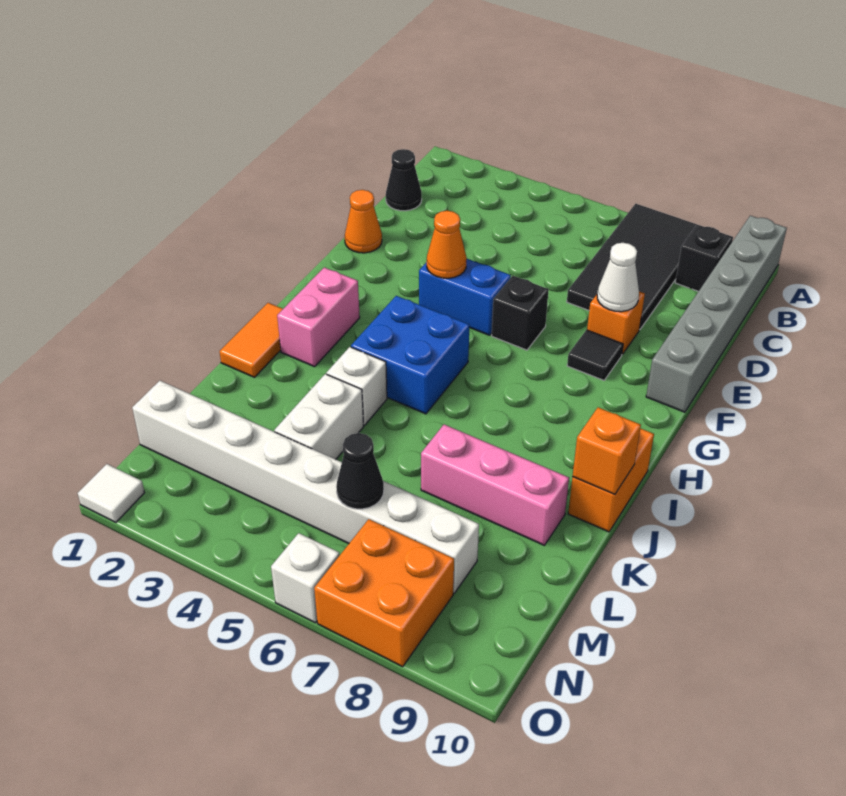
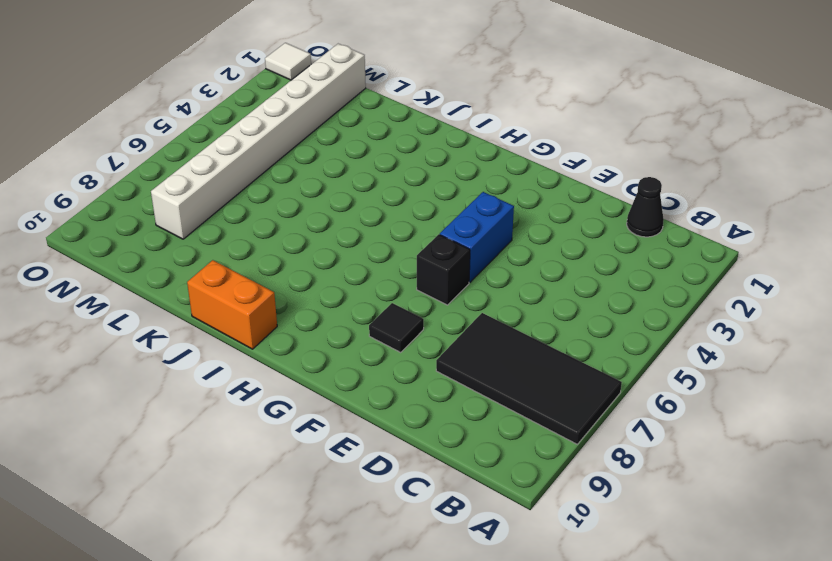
none -> grey 1x6 brick [646,216,787,412]
none -> black 1x1 brick [675,225,733,291]
none -> orange 1x1 cone [345,190,382,253]

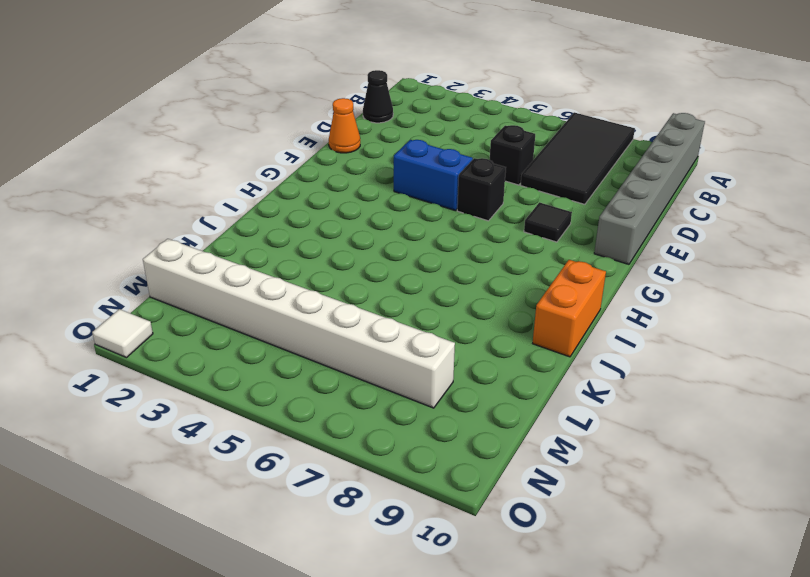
black 1x1 brick [490,125,535,185] -> black 1x1 brick moved to [675,225,733,291]
none -> orange 1x1 brick [587,291,645,355]
none -> pink 1x2 brick [277,267,360,367]
none -> blue 2x2 brick [351,296,469,414]

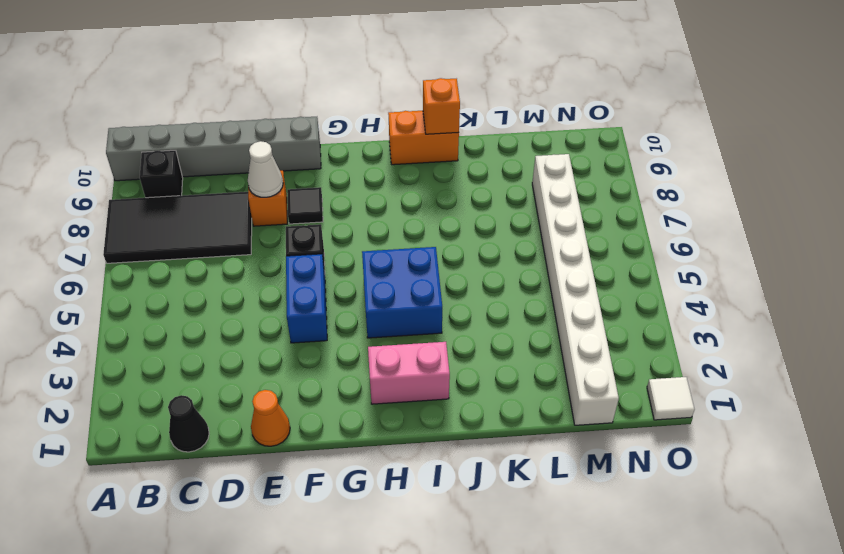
none -> orange 1x2 tile [220,303,283,377]
none -> white 1x1 brick [326,347,387,425]
none -> white 1x2 brick [274,374,364,459]

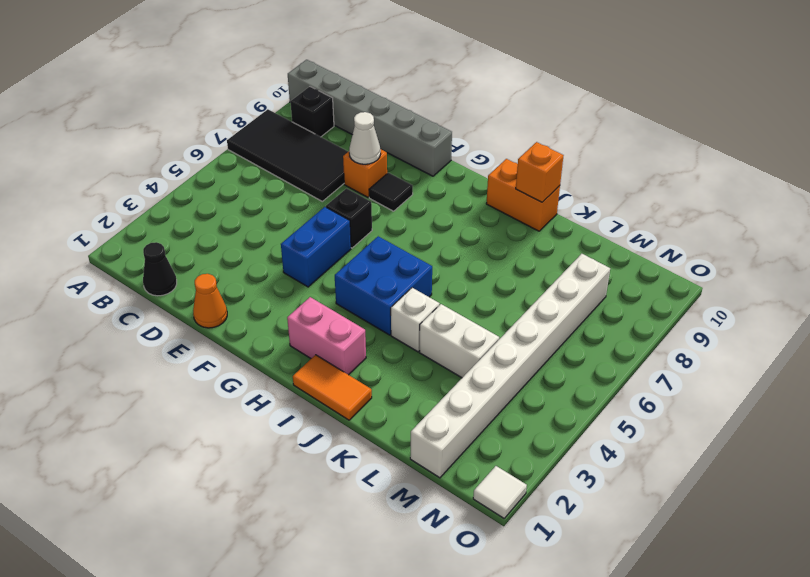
none -> pink 1x3 brick [421,425,569,545]
none -> orange 2x2 brick [314,519,454,667]
none -> white 1x1 brick [271,533,339,623]

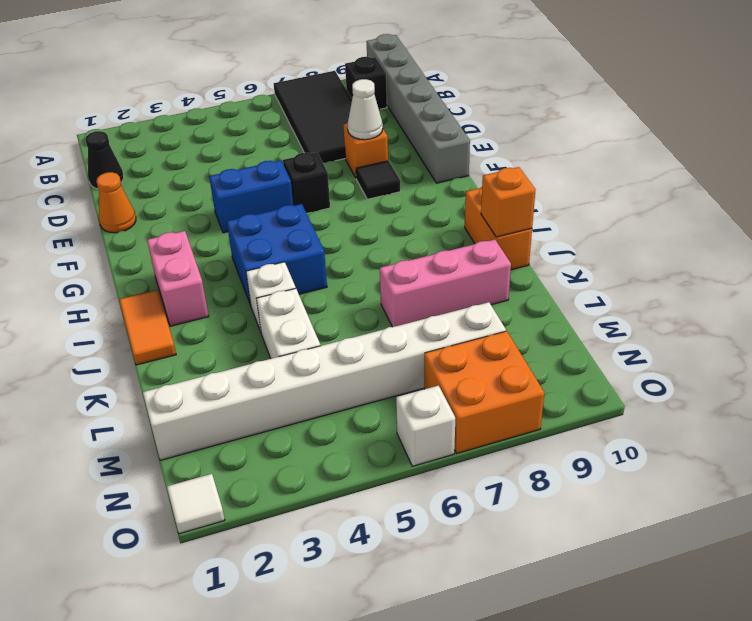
none -> orange 1x1 cone [427,211,467,278]
none -> black 1x1 cone [336,433,384,509]

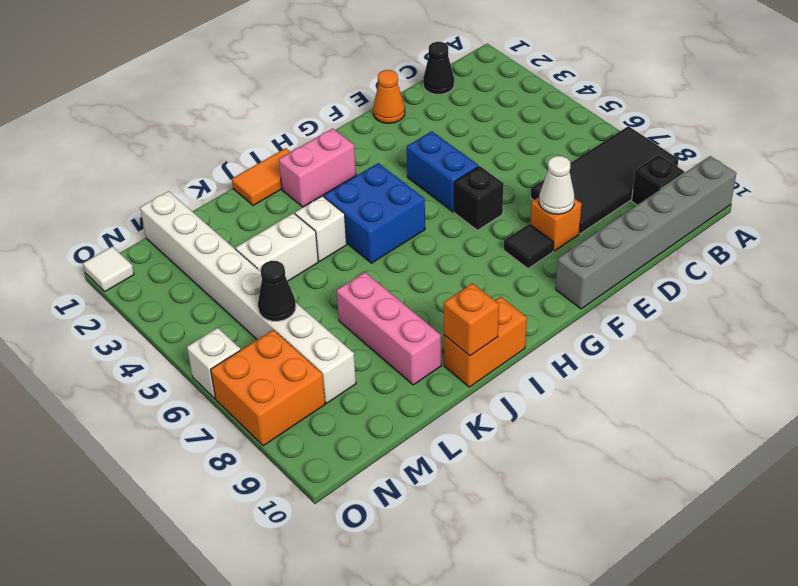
none -> orange 1x1 cone [427,211,467,278]

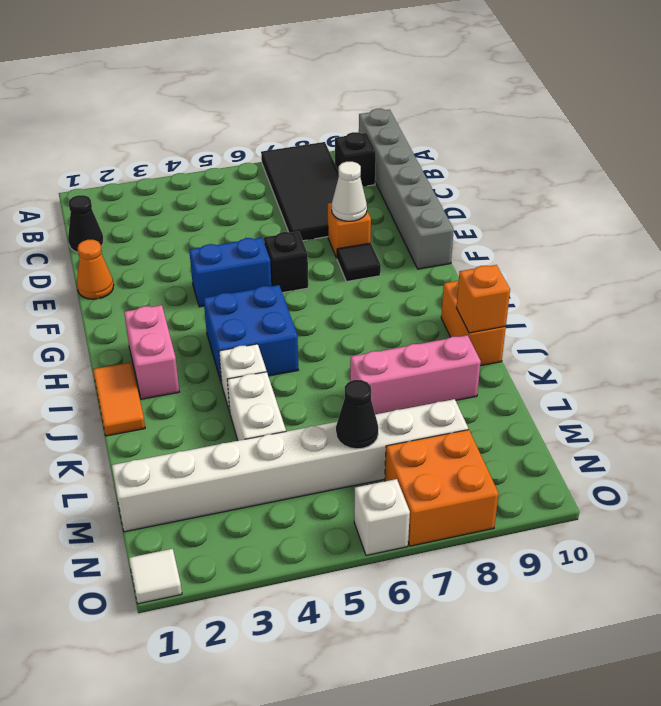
none -> orange 1x1 cone [427,211,467,278]

